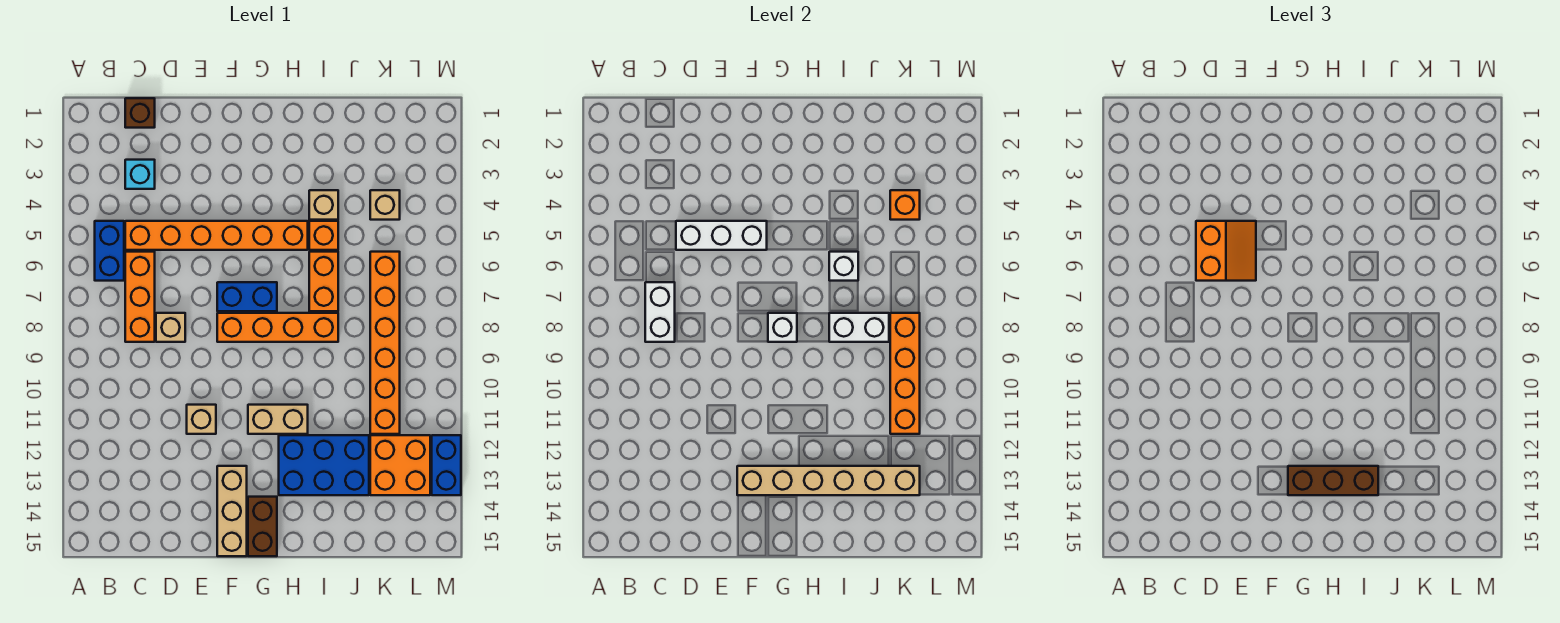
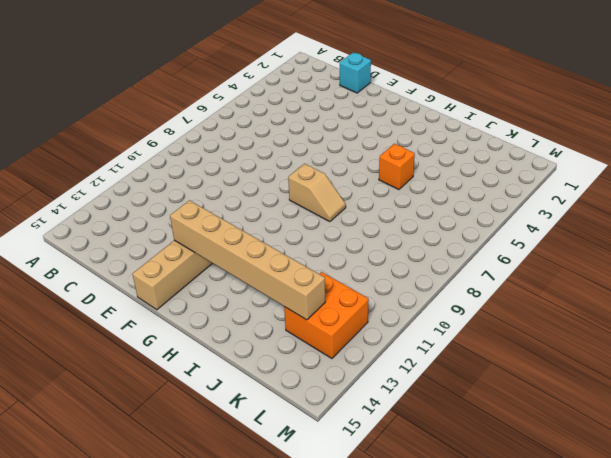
cyan 1x1 brick [340,52,371,93] -> cyan 1x1 brick moved to [125,160,155,189]
tan 1x2 slope [288,164,346,222] -> orange 1x4 brick [217,313,338,342]
none -> blue 1x2 brick [95,221,124,281]
none -> brown 1x1 brick [125,98,155,128]
none -> orange 1x6 brick [125,221,308,250]
none -> orange 1x3 brick [125,252,155,342]

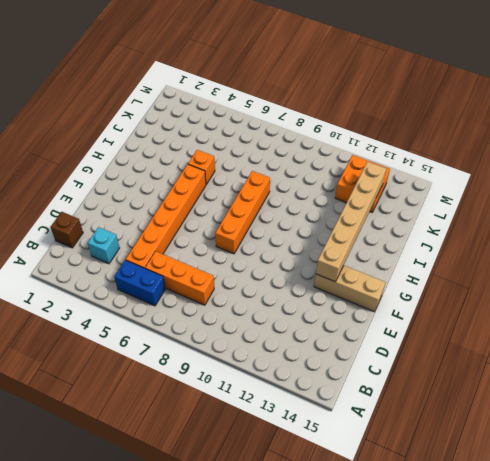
none -> tan 1x1 brick [156,313,185,342]
none -> tan 1x1 brick [187,405,216,434]
none -> blue 1x2 brick [217,282,277,311]
none -> tan 1x2 brick [248,405,308,434]

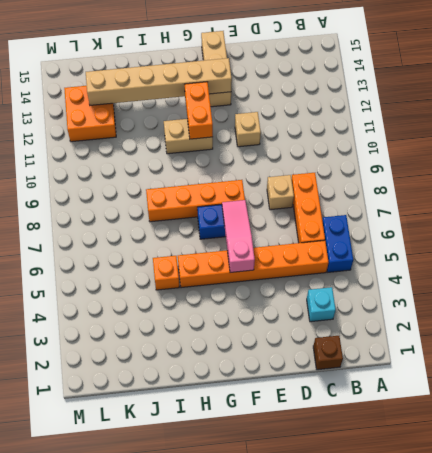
pink 1x3 slope [222,200,255,273] -> white 1x3 brick [676,221,767,250]
orange 1x2 brick [185,82,213,139] -> orange 1x2 brick moved to [309,252,338,311]
none -> brown 1x2 brick [248,497,277,556]
none -> blue 2x3 brick [279,435,369,495]
none -> tan 1x1 brick [309,190,338,220]
none -> tan 1x1 brick [370,190,400,220]

